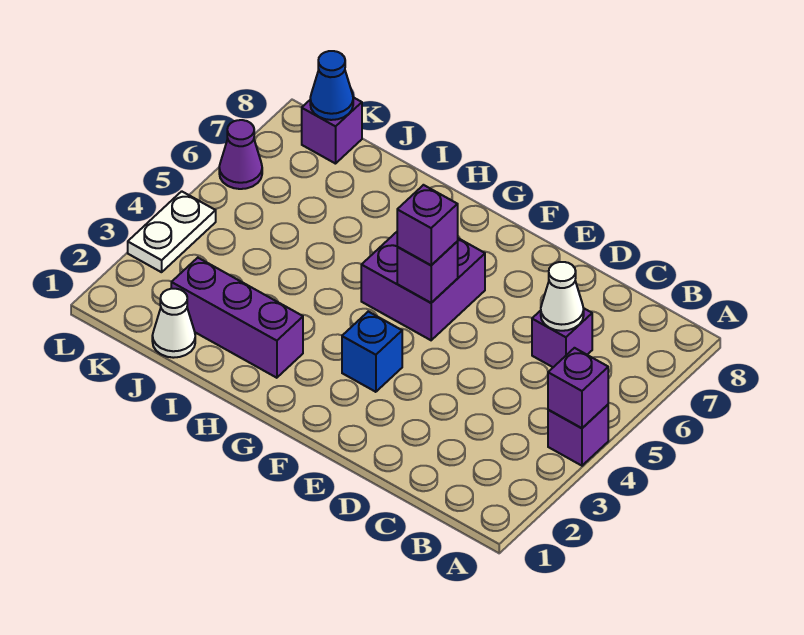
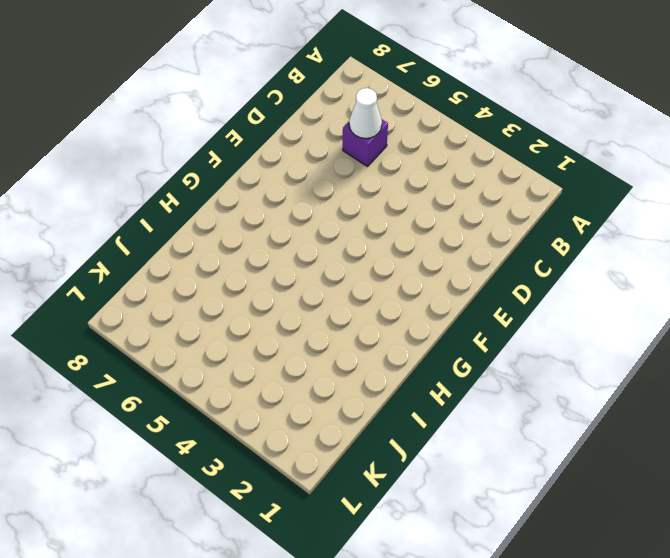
none -> purple 1x1 brick [548,405,608,466]
none -> blue 1x1 brick [342,312,402,392]
none -> purple 2x2 brick [361,232,485,340]

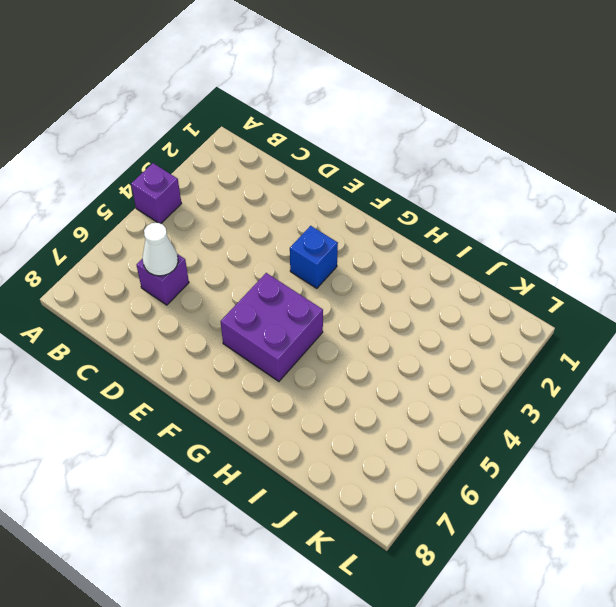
none -> purple 1x3 brick [171,258,303,378]
none -> white 1x1 cone [152,289,195,358]
none -> purple 1x1 brick [302,97,362,164]

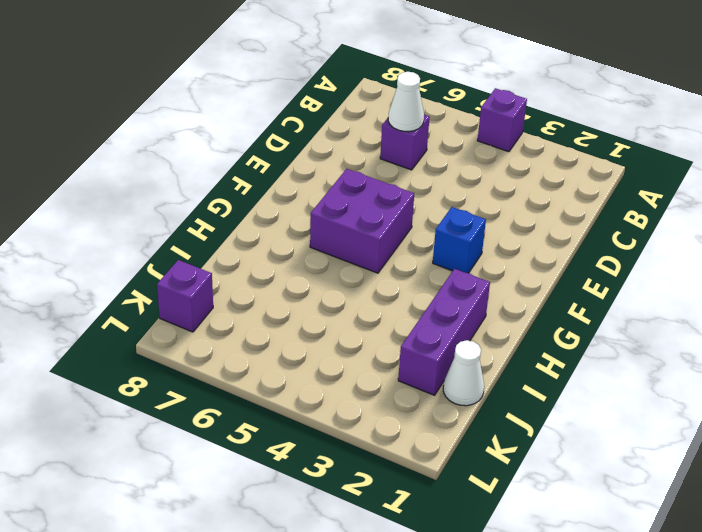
none -> white 1x2 plate [128,191,216,272]
none -> purple 1x1 cone [219,120,262,189]
none -> purple 1x1 brick [548,348,608,428]

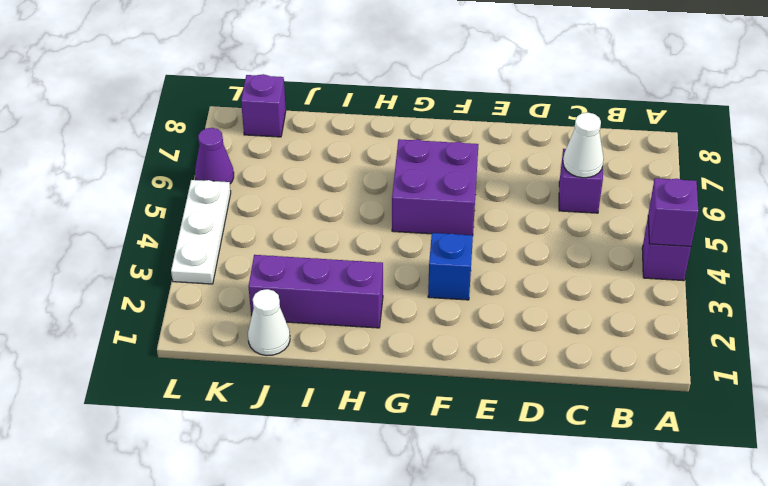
white 1x3 plate [171,180,231,284] -> white 1x2 plate [128,191,216,272]
none -> purple 1x1 brick [397,242,458,303]
none -> blue 1x1 cone [310,51,353,120]
none -> purple 1x1 brick [397,185,458,265]

